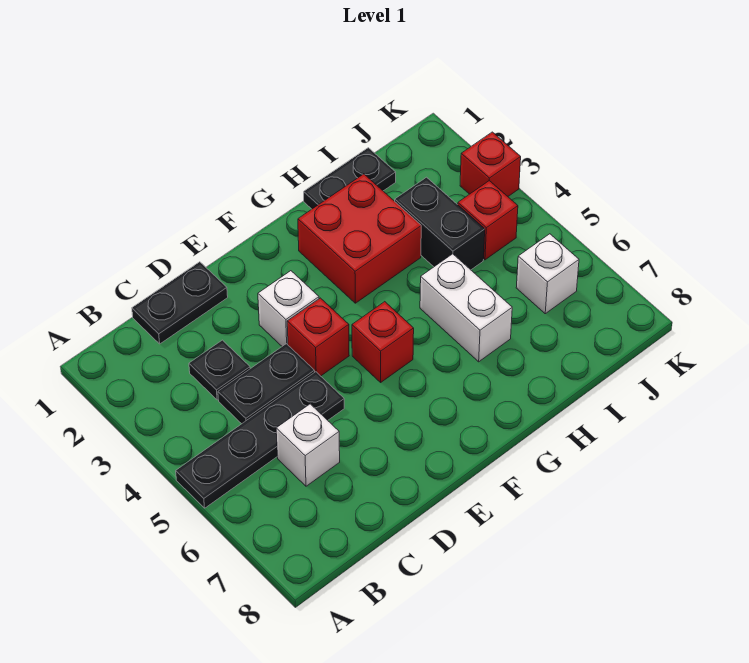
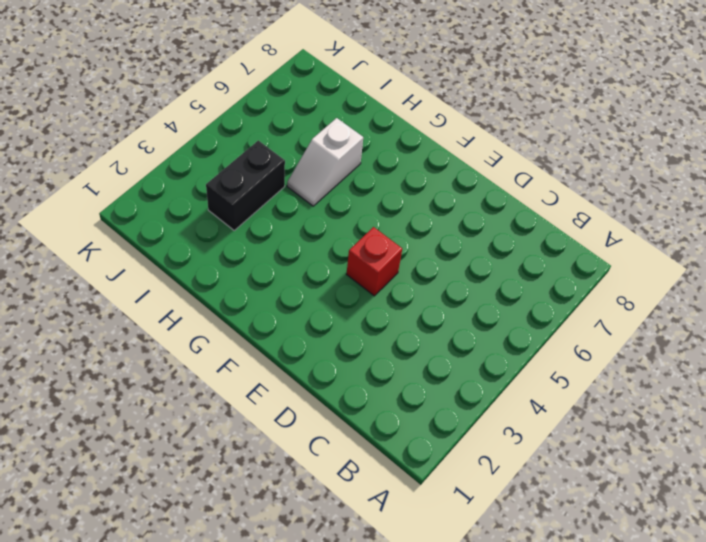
white 1x2 slope [287,118,363,206] -> white 1x2 brick [420,254,512,362]
none -> black 1x4 plate [176,372,344,508]
none -> black 1x2 plate [132,262,228,344]
none -> black 1x1 plate [189,340,250,400]

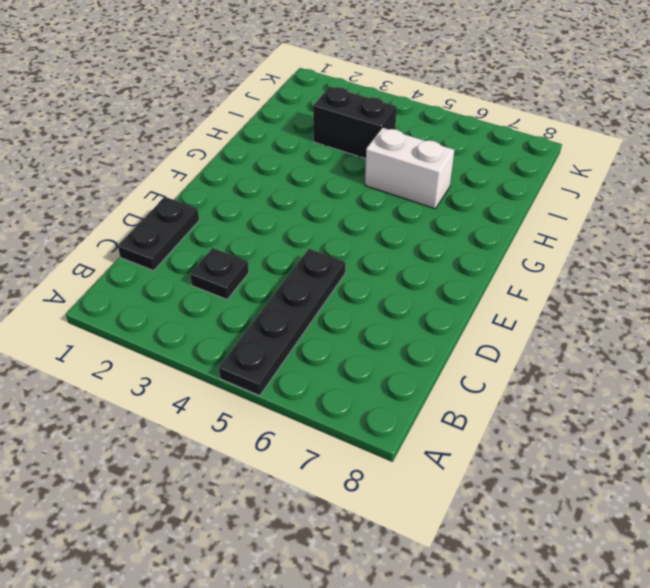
none -> black 1x2 plate [218,344,315,424]
none -> white 1x1 brick [276,404,340,486]
none -> white 1x1 brick [258,271,319,346]

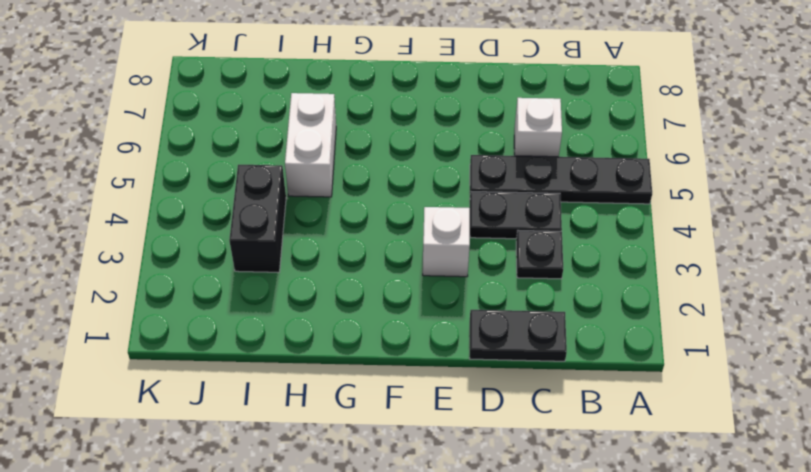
none -> red 1x1 brick [287,298,349,376]
none -> red 1x1 brick [352,302,414,382]
none -> red 2x2 brick [298,174,421,303]

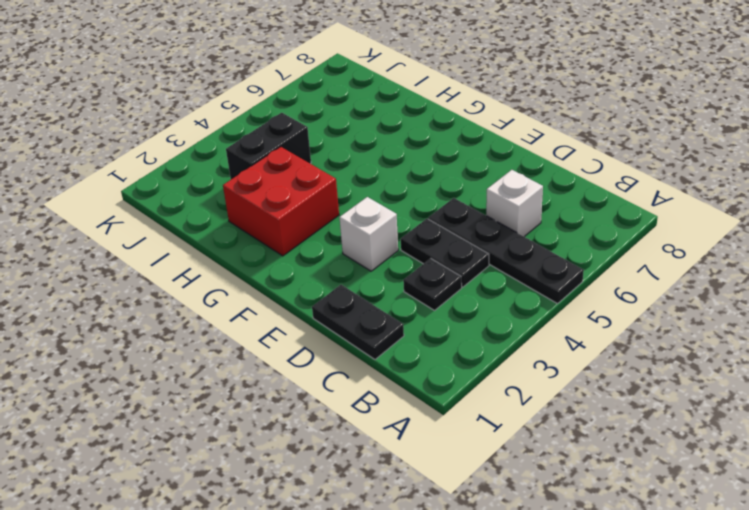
none -> red 1x1 brick [287,298,349,376]
none -> red 1x1 brick [352,302,414,382]
none -> black 1x2 plate [304,148,396,209]

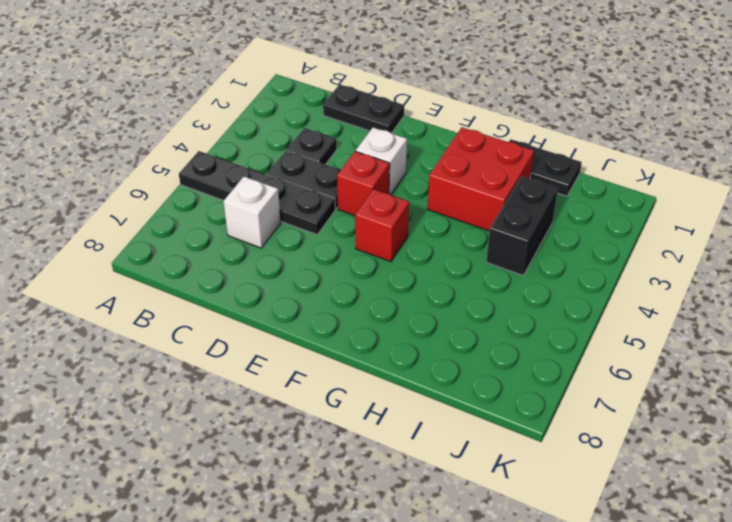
none -> white 1x2 brick [420,254,512,362]
none -> red 1x1 brick [458,181,518,260]
none -> white 1x1 brick [516,234,579,314]

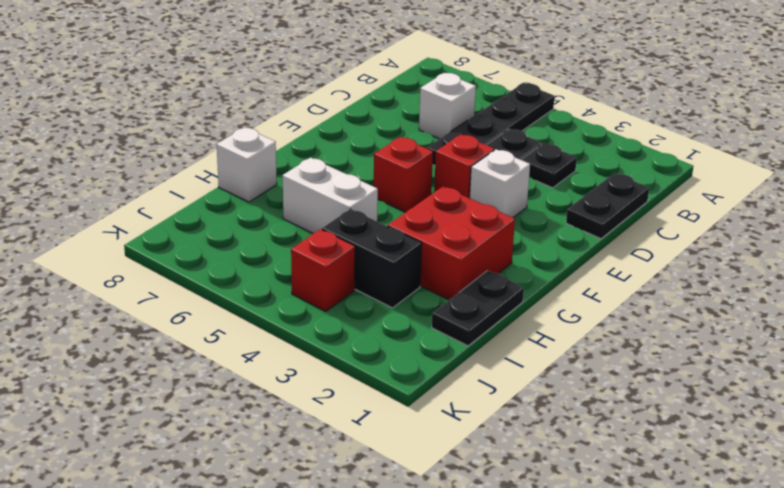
white 1x1 brick [217,127,277,202] -> white 1x1 brick moved to [516,234,579,314]
none -> red 1x1 brick [460,132,521,196]

